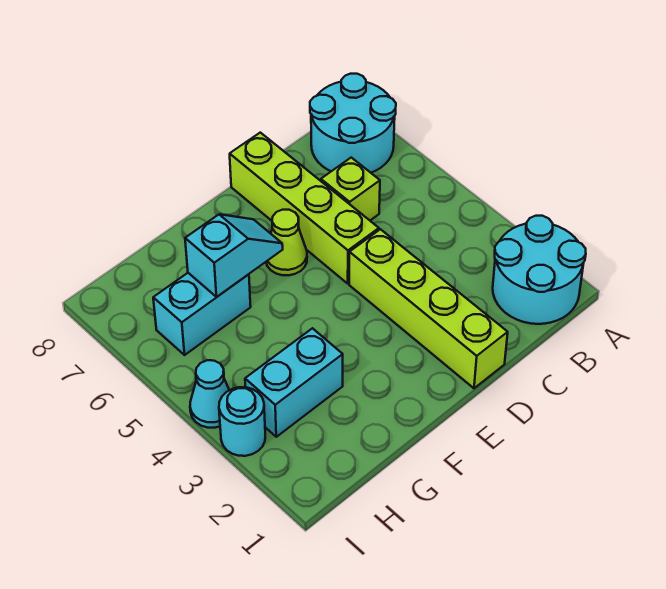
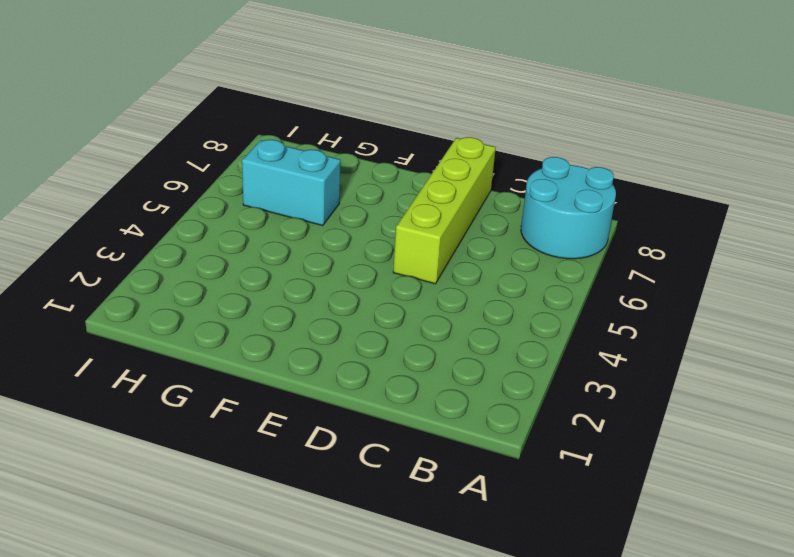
none -> cyan 2x2 round brick [493,216,586,324]
none -> lime 1x1 brick [321,158,380,220]

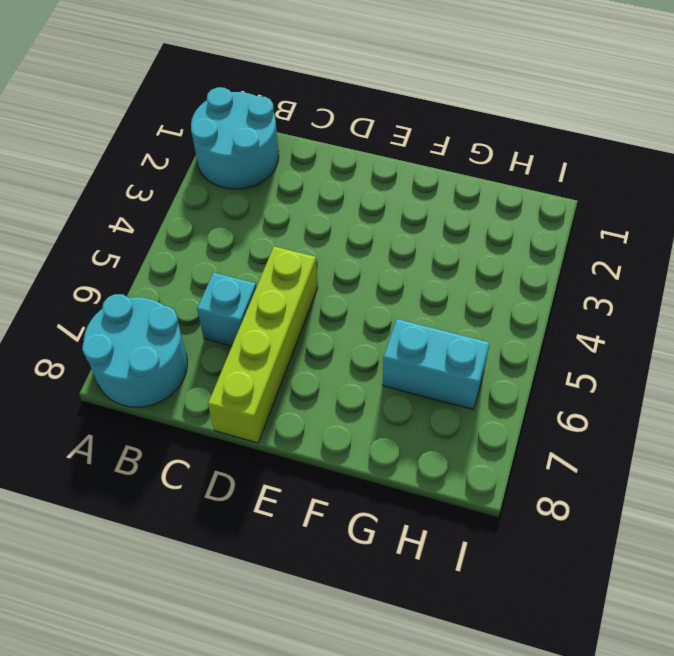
cyan 1x1 brick [197,273,256,346] -> lime 1x1 brick [321,158,380,220]
none -> lime 1x4 brick [349,229,508,388]
none -> lime 1x1 cone [266,210,307,275]

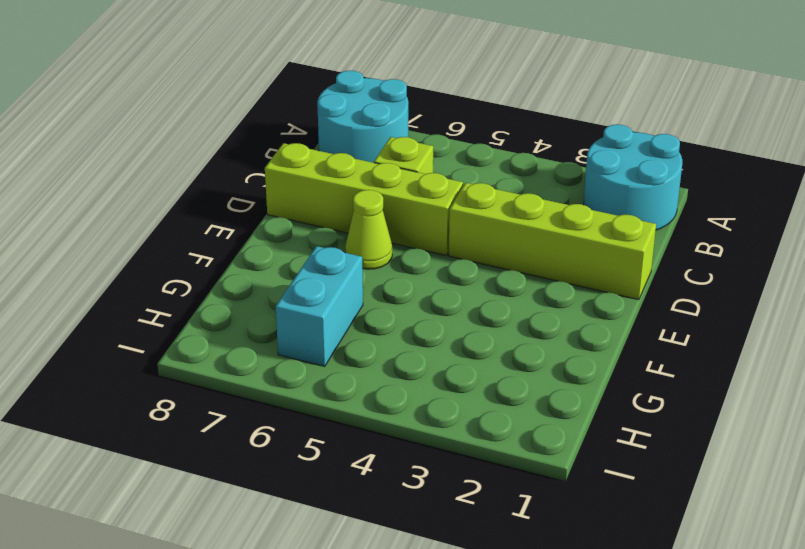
none -> cyan 1x2 brick [245,328,343,437]
none -> cyan 1x1 round brick [219,387,265,456]

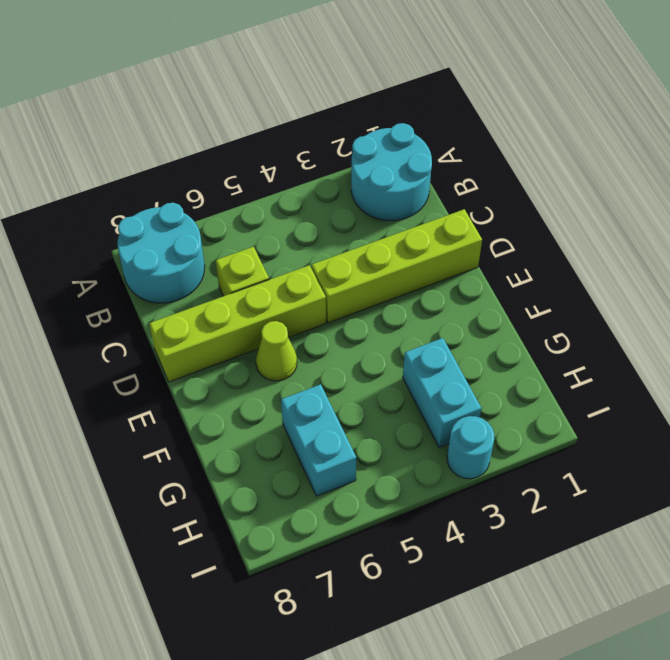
none -> cyan 1x1 cone [190,360,229,428]
none -> cyan 1x2 slope [185,214,283,297]

